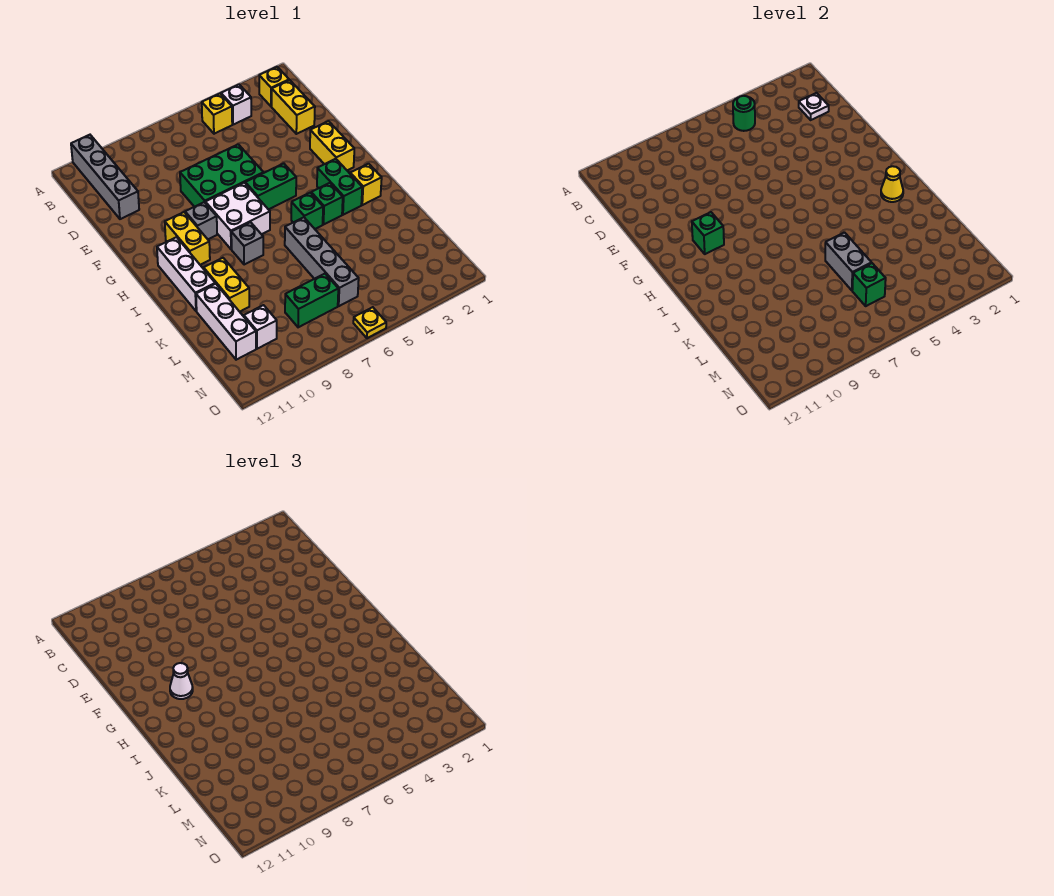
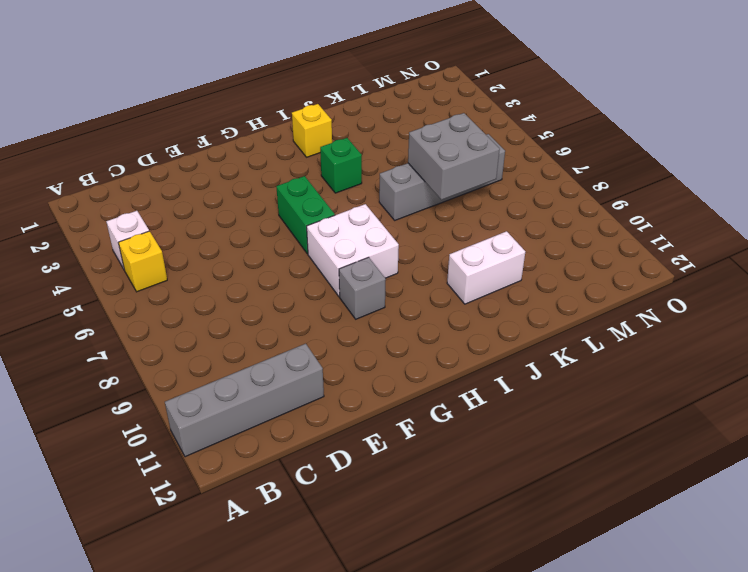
white 1x2 brick [447,231,525,304] -> yellow 1x2 brick [204,258,249,312]
grey 2x2 brick [408,113,500,200] -> grey 1x2 brick [825,232,871,290]
none -> yellow 1x1 brick [259,67,289,107]
none -> yellow 1x2 brick [272,80,315,134]
none -> green 2x3 brick [180,144,264,207]
none -> yellow 1x2 brick [310,121,354,170]

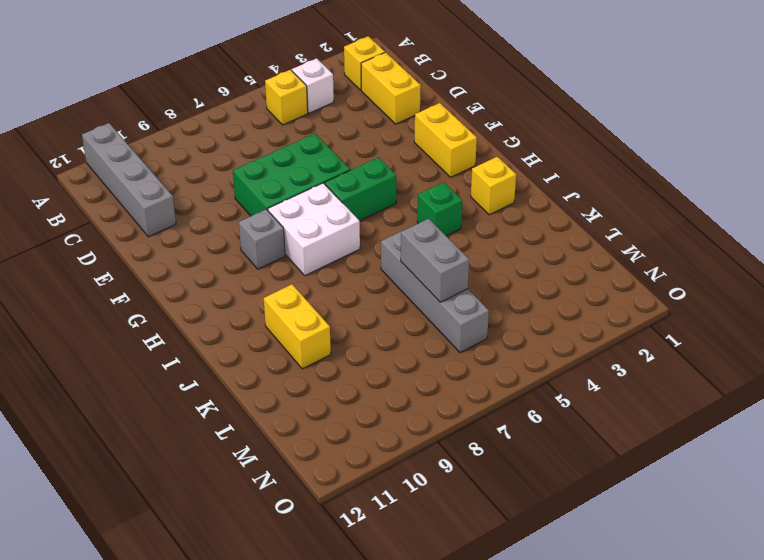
none -> yellow 1x2 brick [165,212,210,265]
none -> green 1x2 brick [317,159,362,215]
none -> white 1x3 brick [157,237,215,311]
none -> green 1x1 brick [291,193,323,229]

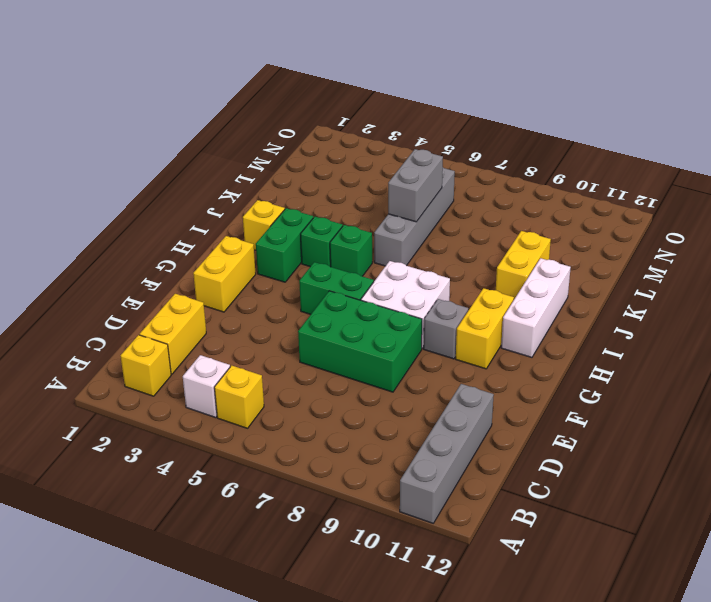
none -> grey 1x1 brick [231,222,263,265]
none -> white 1x3 brick [196,284,256,360]
none -> green 1x2 brick [285,274,338,327]
none -> white 1x1 brick [244,305,277,349]

